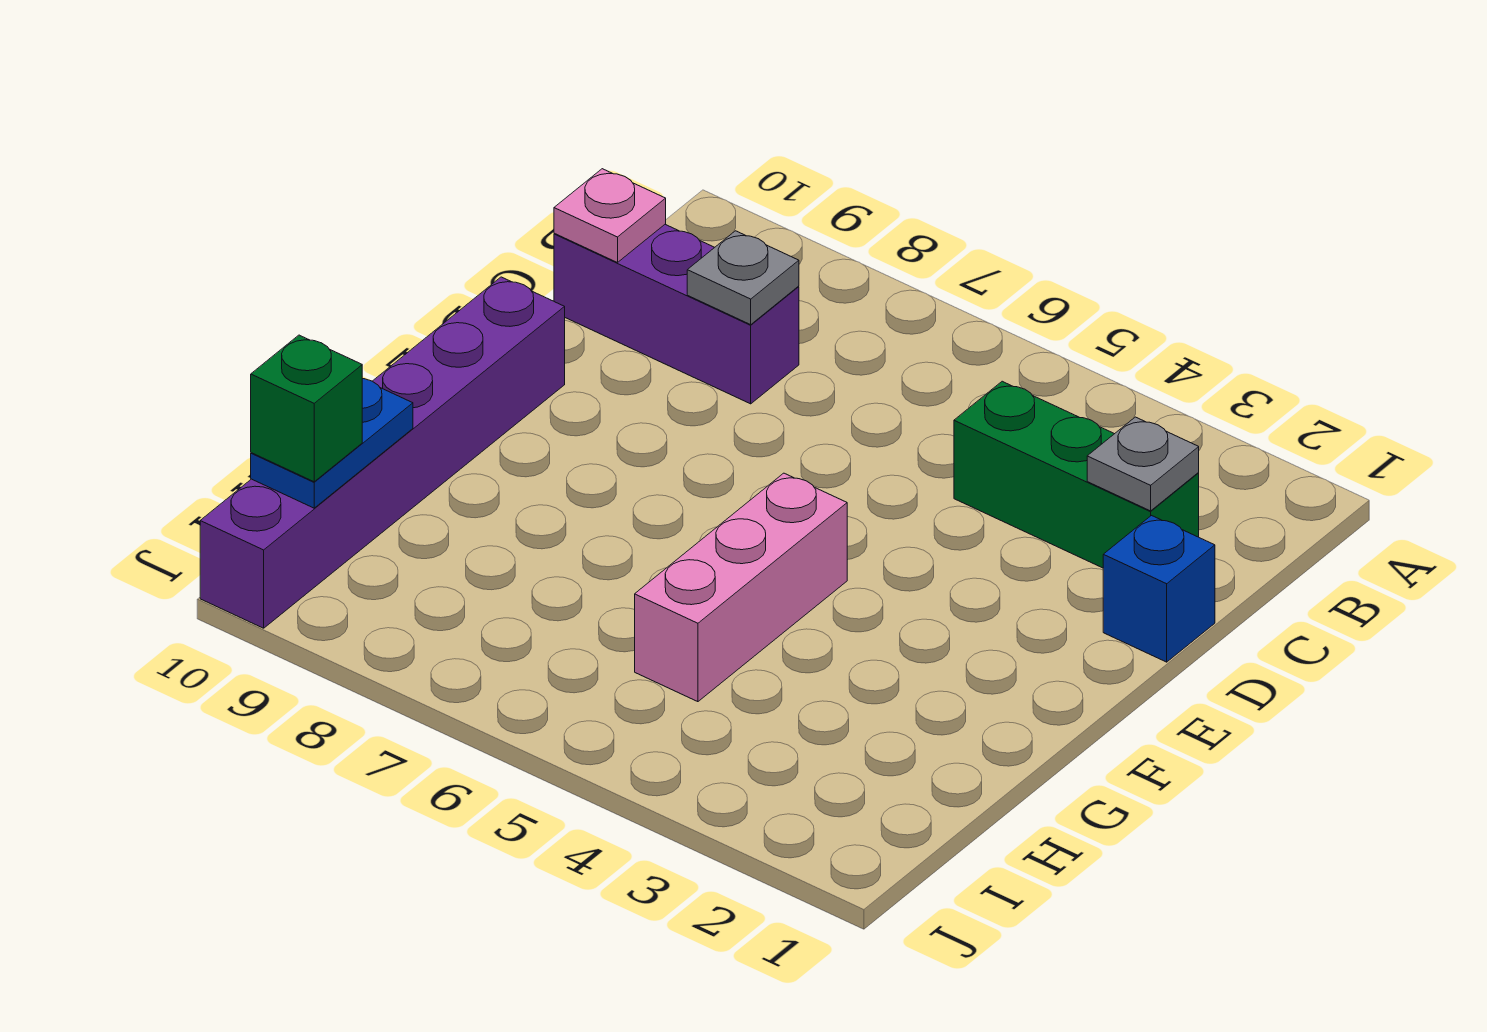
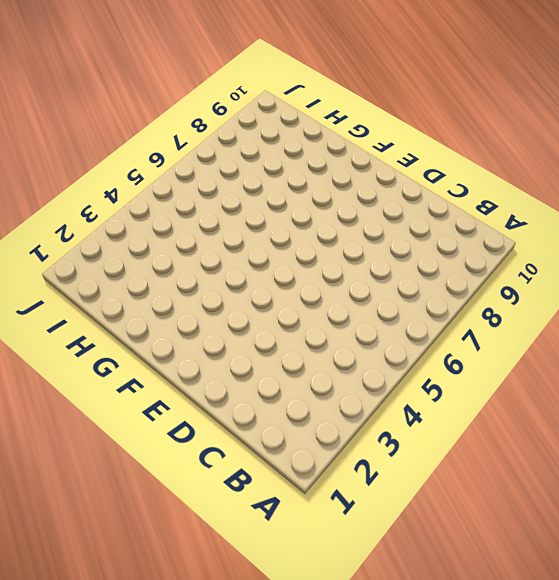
none -> green 1x3 brick [954,381,1199,568]
none -> purple 1x3 brick [554,225,799,404]

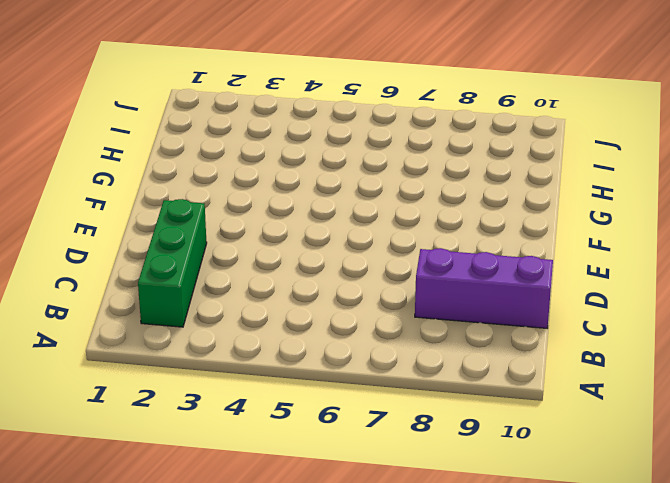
green 1x3 brick [138,199,207,327] -> green 1x3 brick turned to [954,381,1199,568]
none -> blue 1x1 brick [1103,516,1215,662]
none -> purple 1x6 brick [200,277,565,628]

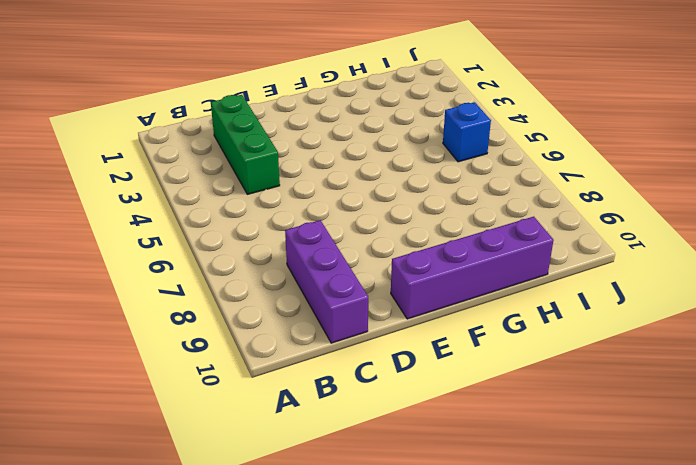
purple 1x4 brick [391,217,554,319] -> purple 1x6 brick [200,277,565,628]
blue 1x1 brick [443,102,491,162] -> blue 1x1 brick moved to [1103,516,1215,662]
none -> pink 1x3 brick [635,473,847,702]
none -> grey 1x1 plate [1087,417,1199,511]

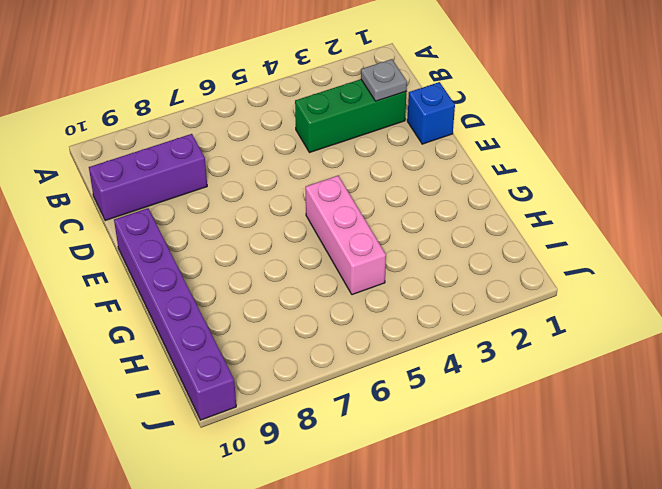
none -> grey 1x1 plate [687,231,799,325]
none -> pink 1x1 plate [554,169,666,263]

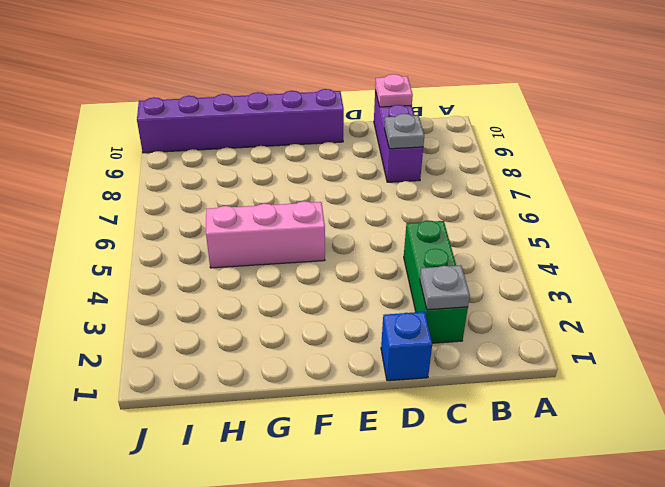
none -> blue 1x2 plate [251,379,413,508]
none -> green 1x1 brick [251,335,362,482]

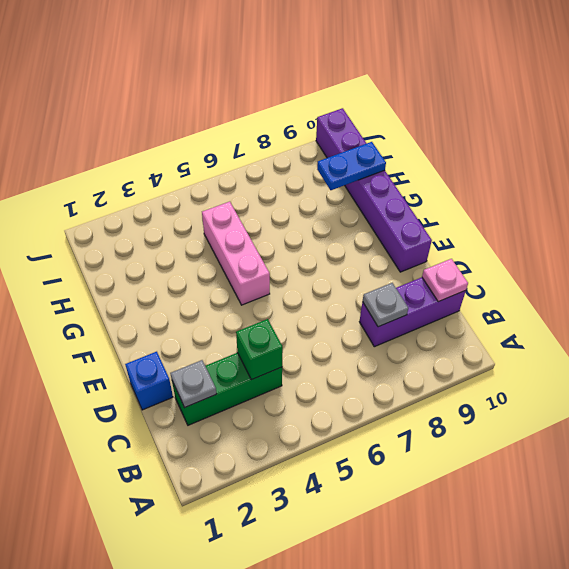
green 1x1 brick [236,319,283,380] -> green 1x1 brick moved to [251,335,362,482]
blue 1x2 plate [317,142,386,190] -> blue 1x2 plate turned to [251,379,413,508]

